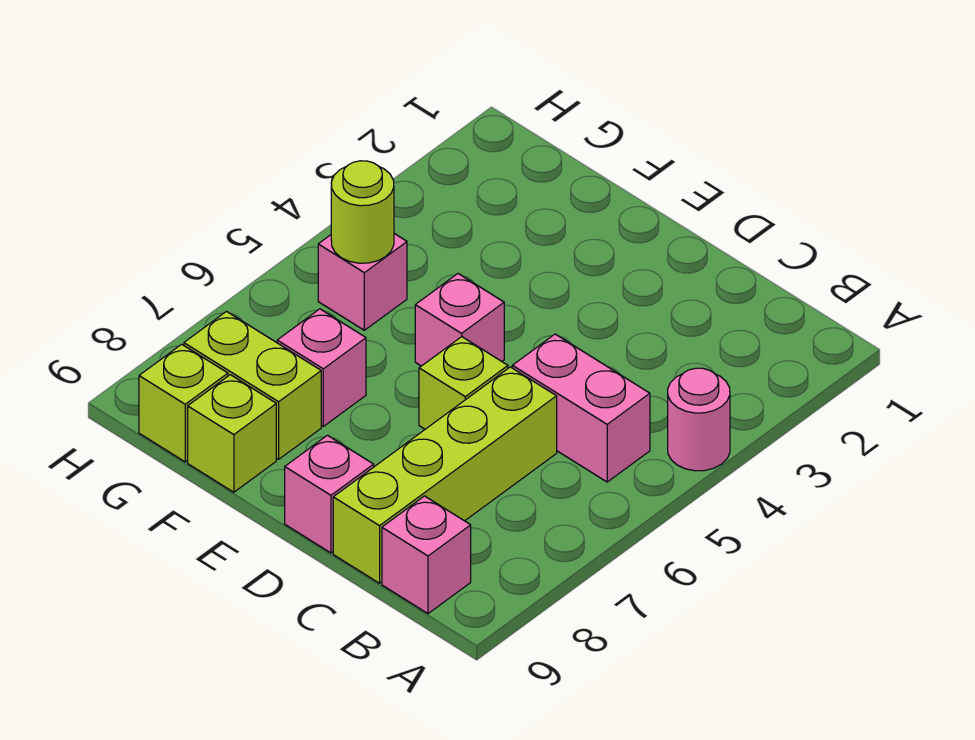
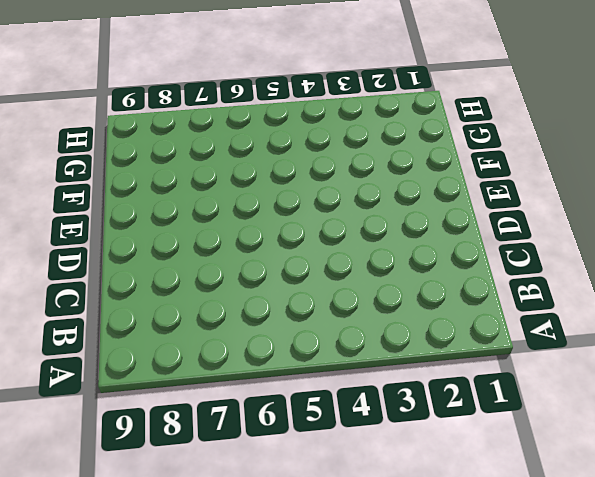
none -> pink 1x1 round brick [668,368,730,471]
none -> pink 1x2 brick [512,334,650,482]
none -> pink 1x1 brick [382,496,471,614]

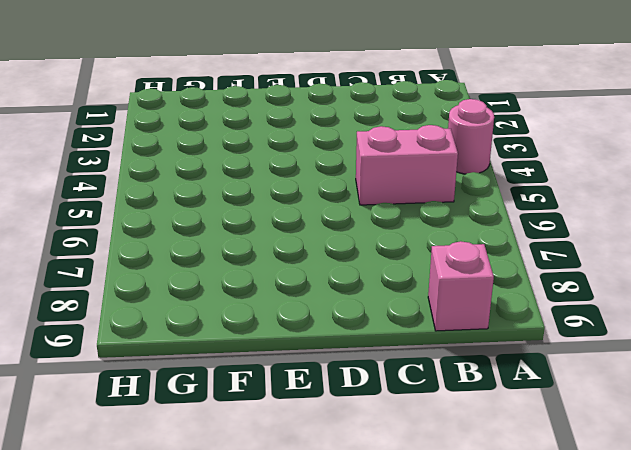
none -> lime 1x4 brick [333,367,557,583]
none -> lime 1x1 brick [419,337,508,429]
none -> pink 1x1 brick [285,435,374,553]

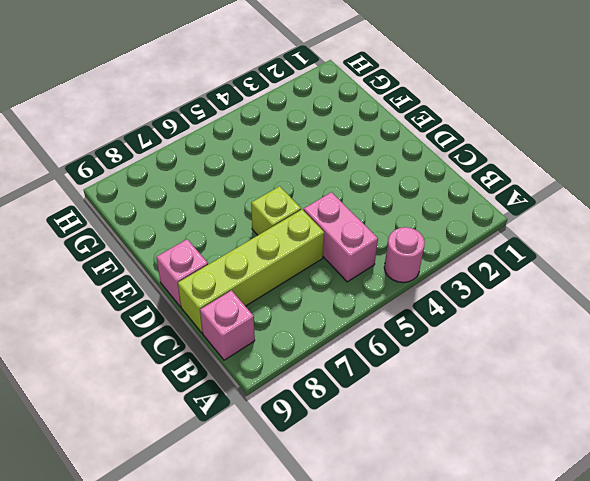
none -> pink 1x1 brick [415,274,504,366]
none -> pink 1x1 brick [277,309,366,426]
none -> lime 1x2 brick [184,312,321,459]

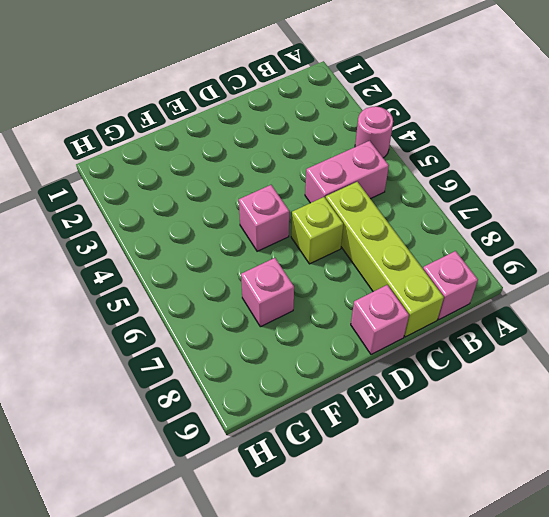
none -> lime 1x2 brick [184,312,321,459]
none -> lime 1x1 brick [188,375,276,492]
none -> pink 1x1 brick [318,234,407,330]

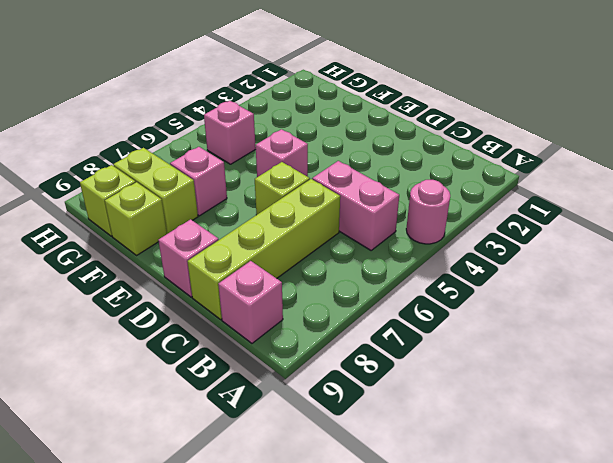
none -> lime 1x1 round brick [331,161,394,263]

